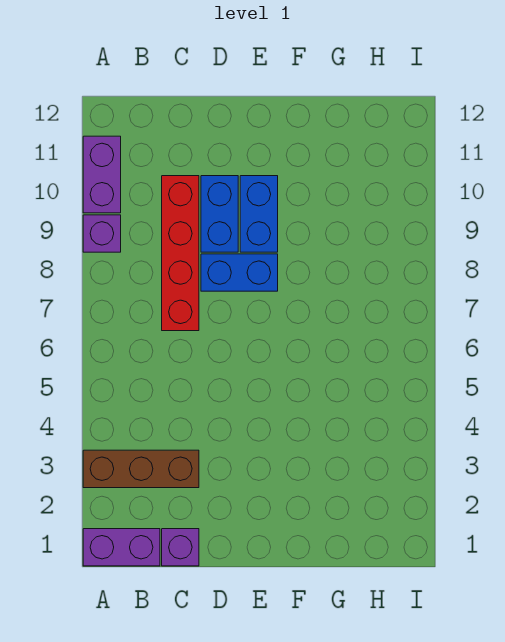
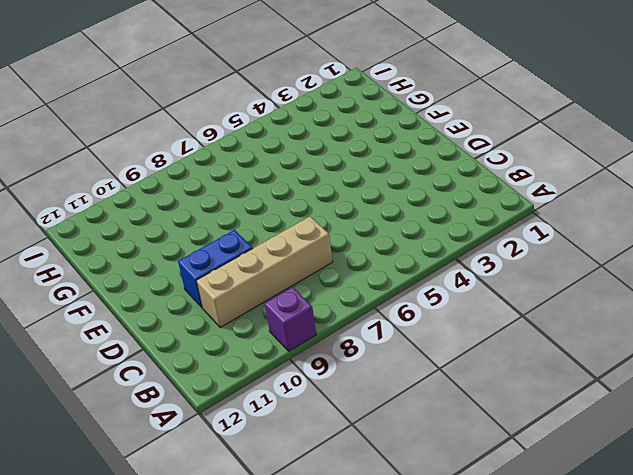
tan 1x4 brick [196,217,333,328] -> red 1x4 brick [162,176,199,331]
none -> purple 1x2 brick [83,529,160,566]
none -> brown 1x3 brick [83,450,199,488]

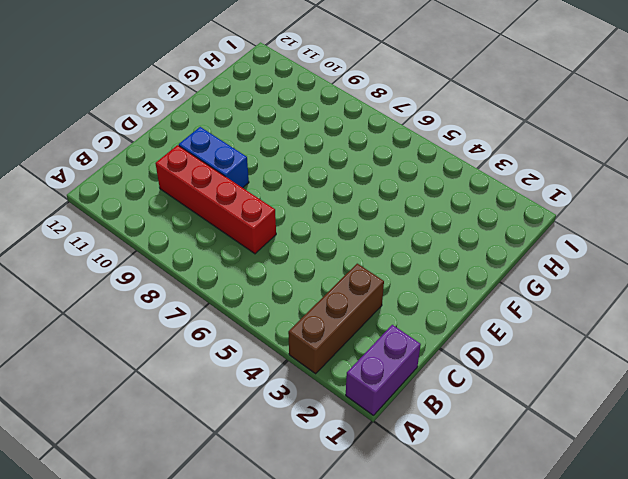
none -> purple 1x1 brick [83,215,121,252]
none -> purple 1x2 brick [83,136,121,213]

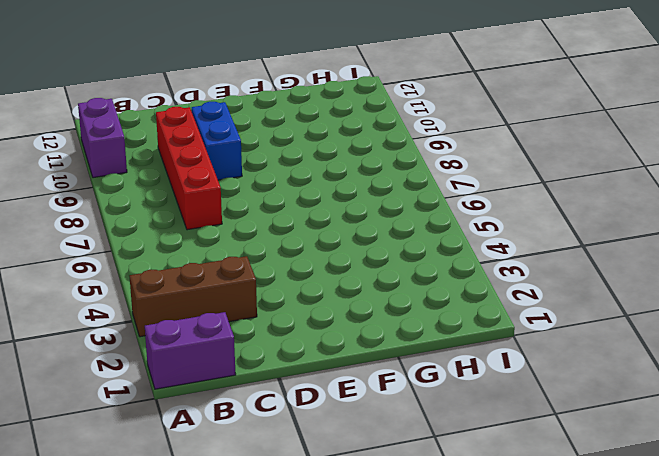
none -> purple 1x1 brick [83,215,121,252]
none -> purple 1x1 brick [162,529,199,566]

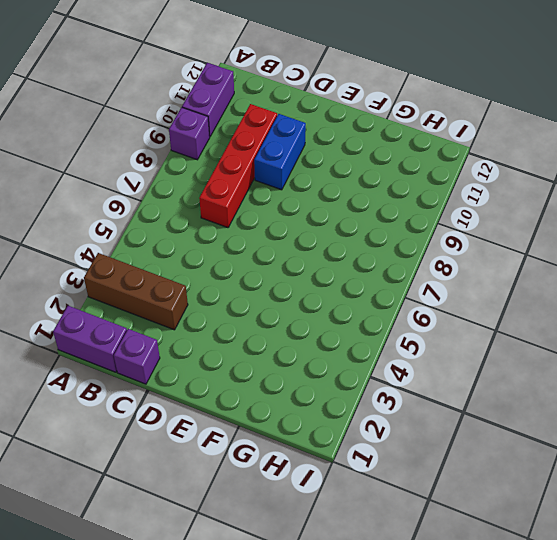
none -> blue 1x2 brick [201,254,278,291]
none -> blue 1x2 brick [240,176,278,252]

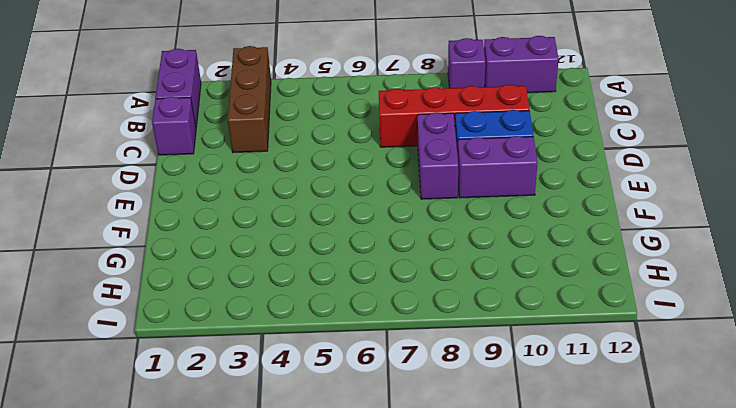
purple 1x2 brick [417,113,458,199] -> blue 1x2 brick [201,254,278,291]
purple 1x2 brick [458,136,538,198] -> blue 1x2 brick [240,176,278,252]

